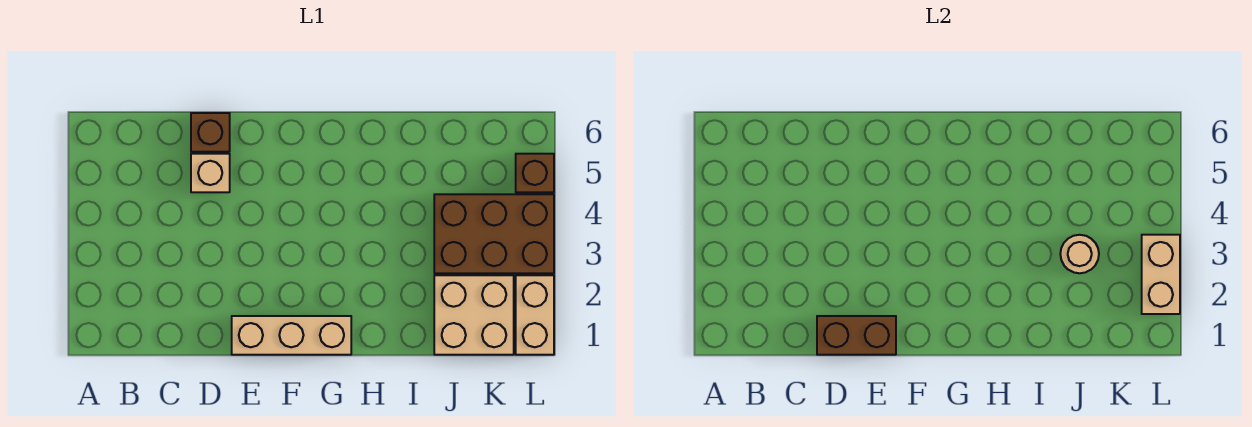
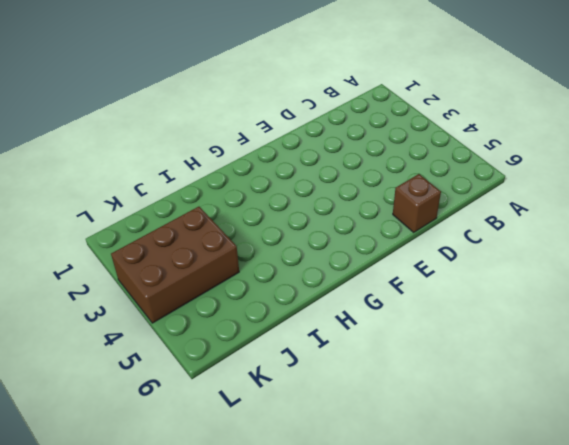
none -> tan 1x1 brick [191,154,230,192]
none -> tan 1x3 brick [232,316,351,355]

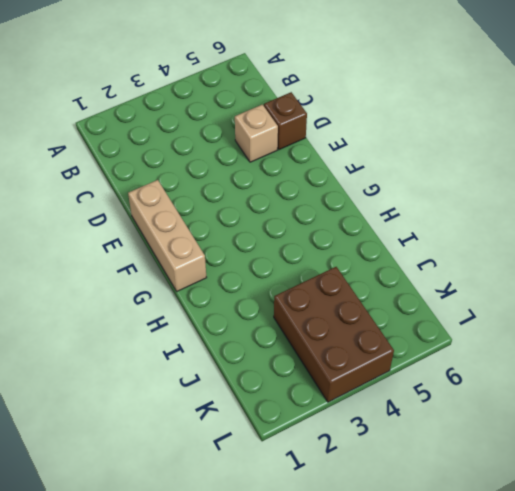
none -> tan 2x2 brick [434,275,514,355]
none -> tan 1x2 brick [516,275,554,355]

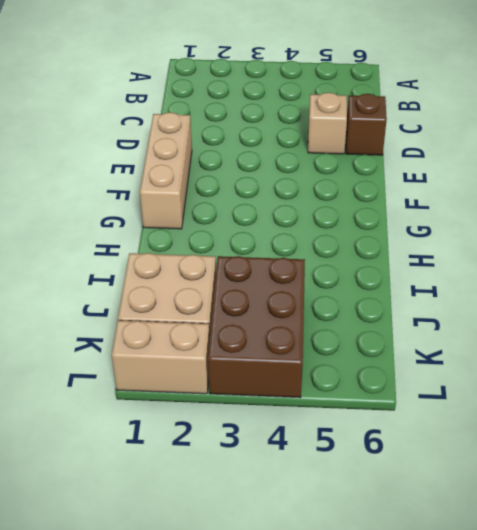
none -> brown 1x1 brick [516,154,554,192]
none -> brown 1x2 brick [817,316,896,355]

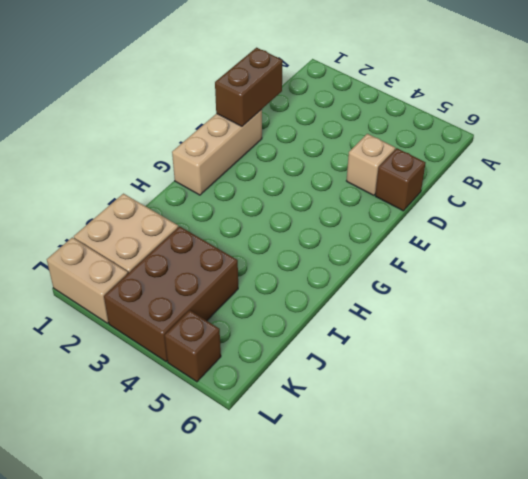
none -> tan 1x1 round brick [1060,235,1099,273]
none -> tan 1x2 brick [1142,235,1180,314]

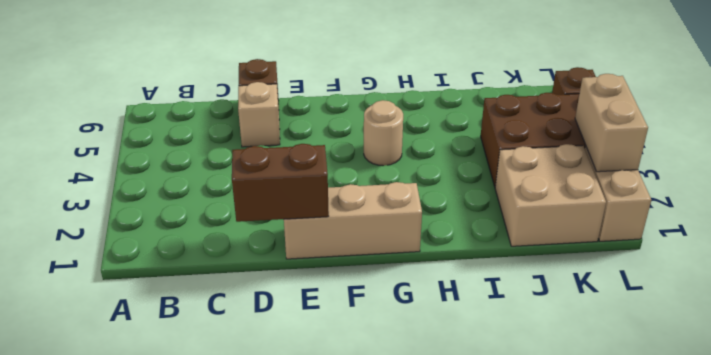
tan 1x1 round brick [364,100,403,166] -> tan 1x1 round brick moved to [1060,235,1099,273]

